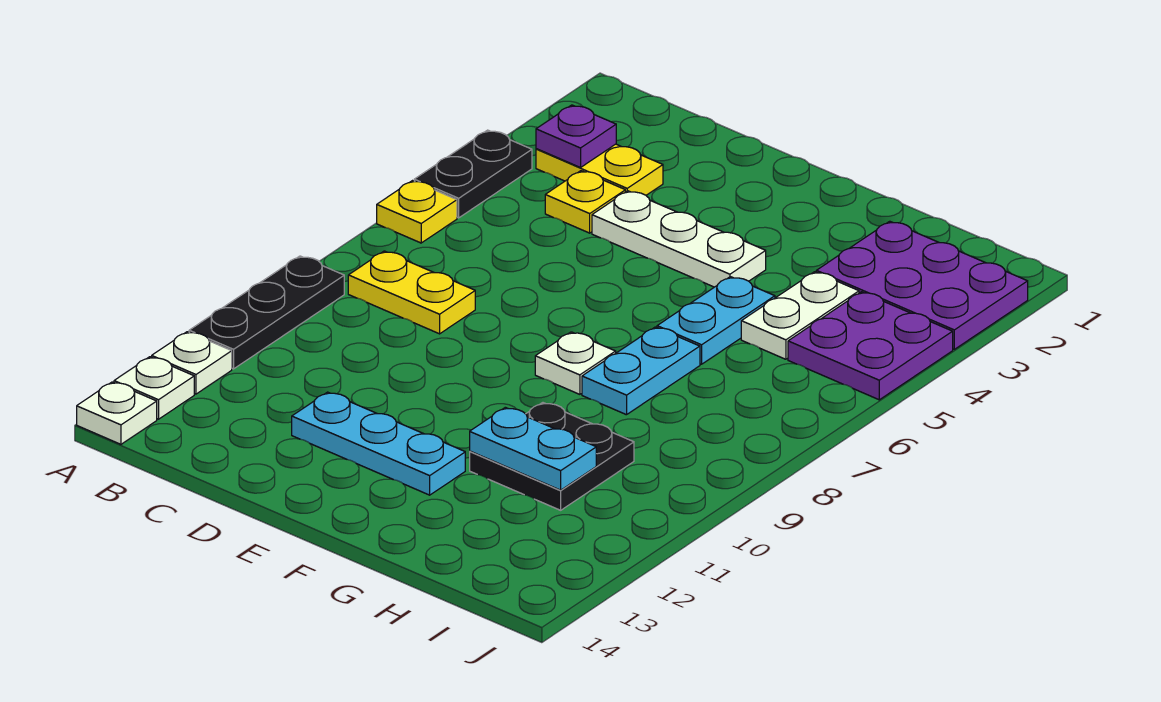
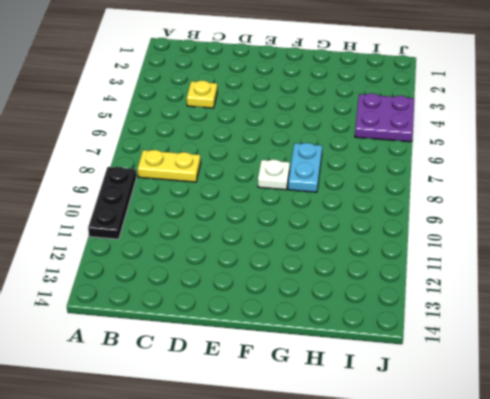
none -> black 1x2 plate [414,130,532,218]
none -> yellow 1x1 plate [377,181,457,243]
none -> white 1x1 plate [152,332,232,394]

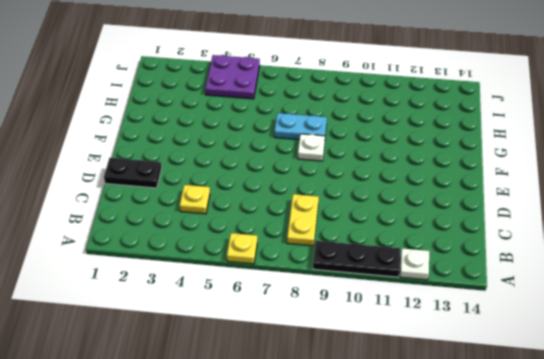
black 1x2 plate [104,158,162,188] -> black 1x2 plate moved to [414,130,532,218]
none -> white 1x1 plate [114,357,194,419]
none -> white 1x1 plate [77,382,157,444]
none -> yellow 1x2 plate [536,144,663,195]

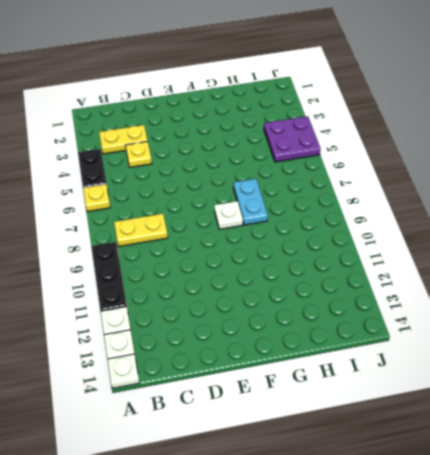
none -> white 1x3 plate [592,191,766,287]
none -> cyan 1x3 plate [292,392,465,495]
none -> cyan 1x2 plate [657,277,775,364]

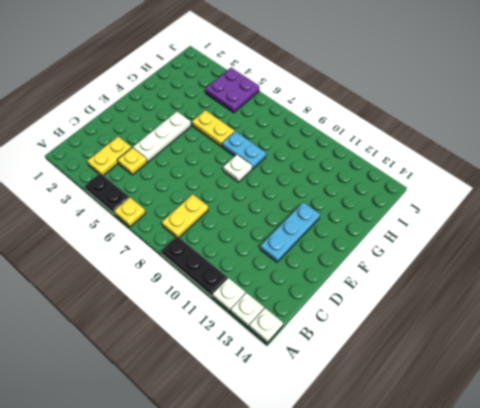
yellow 1x2 plate [192,110,235,147] -> cyan 1x2 plate [657,277,775,364]
none -> black 2x2 plate [470,403,634,510]
none -> purple 2x3 plate [816,221,1028,349]
none -> white 1x2 plate [741,272,859,359]

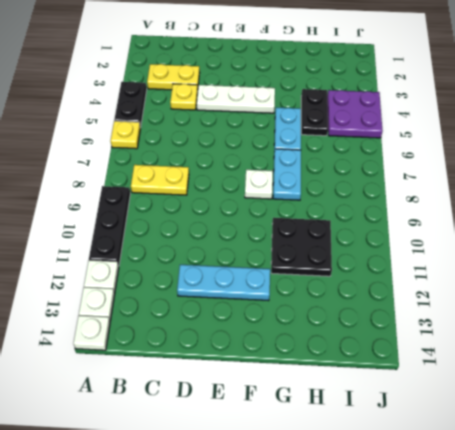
black 1x2 plate [301,89,328,136] -> white 1x2 plate [741,272,859,359]
none -> purple 2x3 plate [816,221,1028,349]
none -> purple 1x1 plate [536,105,616,168]
none -> cyan 1x2 plate [470,407,596,490]

